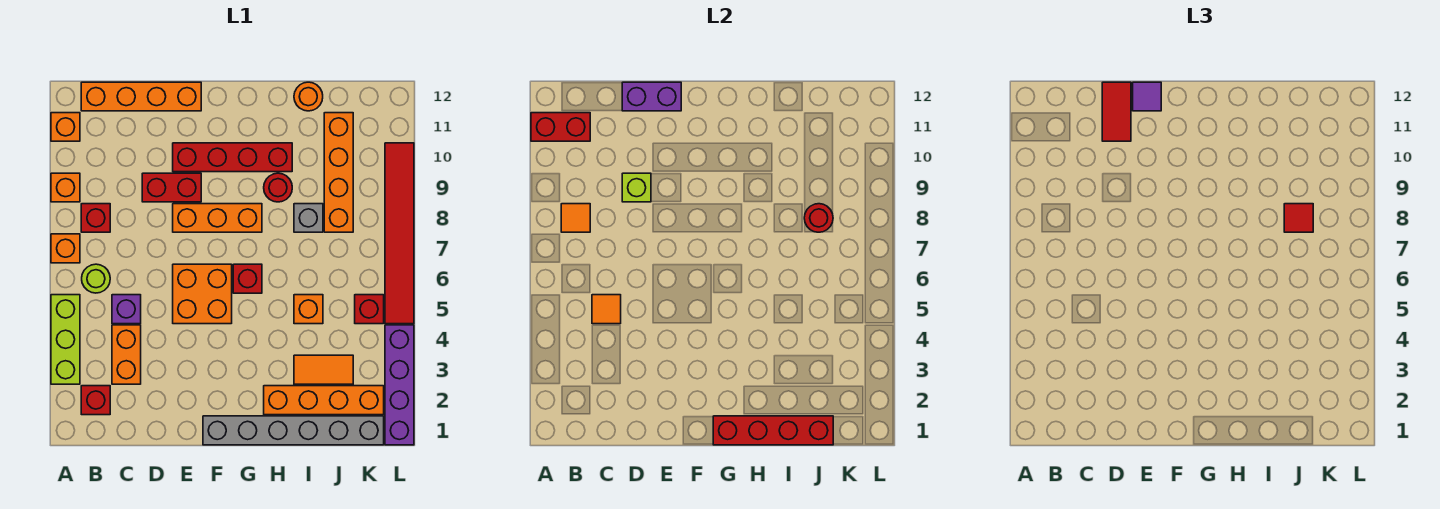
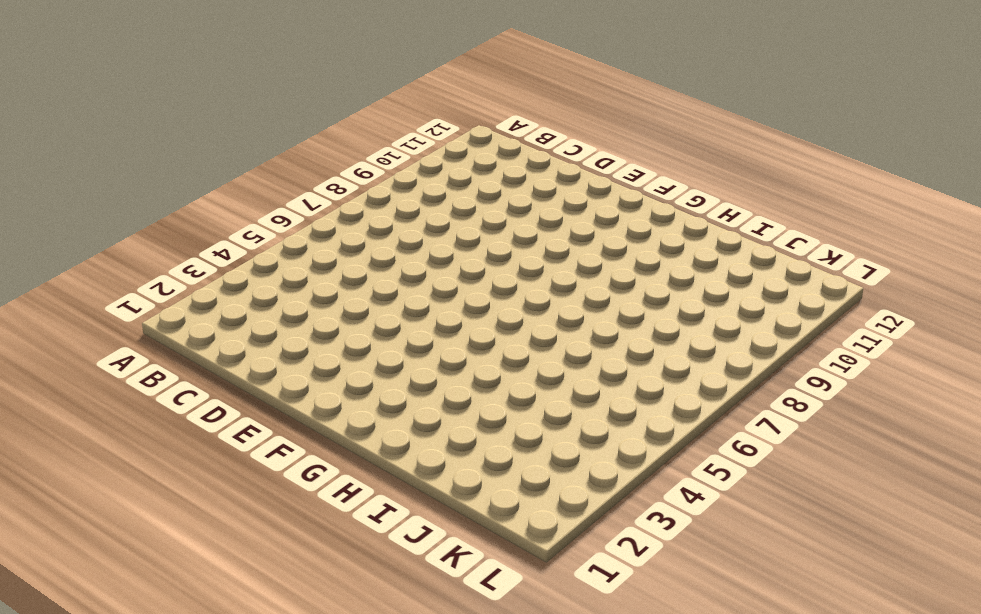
none -> lime 1x3 brick [51,295,80,384]
none -> orange 1x1 brick [51,234,80,263]
none -> orange 1x1 brick [51,173,80,202]
none -> orange 1x1 brick [51,113,80,141]

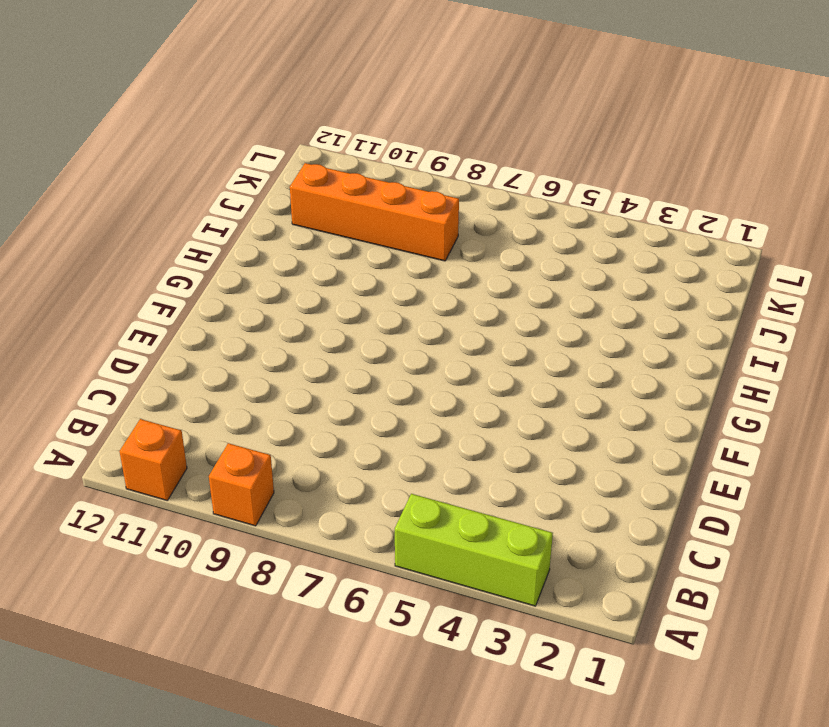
none -> orange 1x1 brick [51,234,80,263]
none -> red 1x1 brick [81,386,110,415]
none -> lime 1x1 round brick [82,264,110,293]
none -> red 1x1 brick [81,204,110,232]

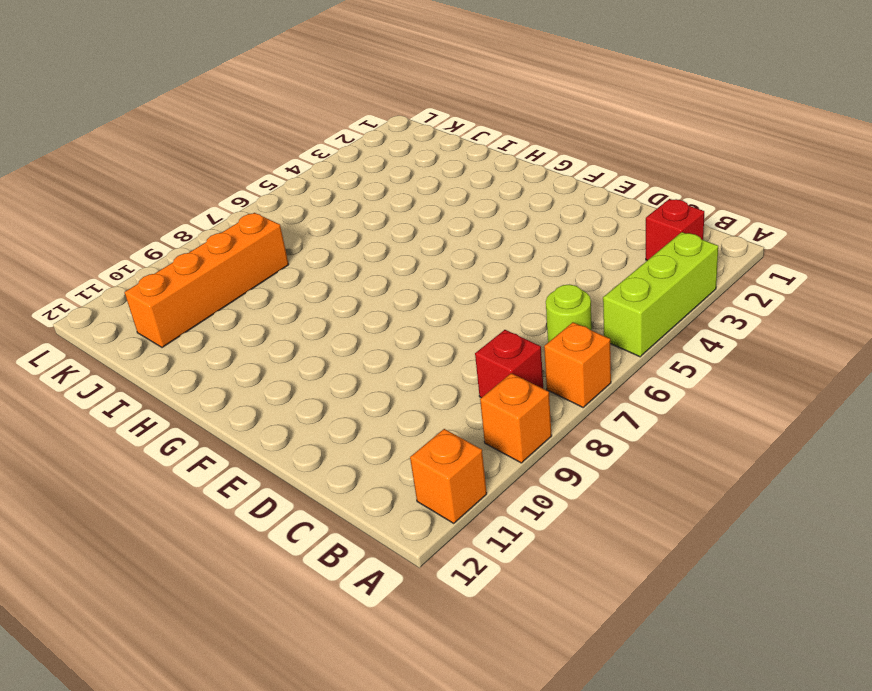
none -> orange 1x4 brick [81,82,201,111]
none -> orange 1x2 brick [112,325,141,384]
none -> purple 1x1 brick [112,295,141,324]
none -> red 1x2 brick [142,173,201,202]

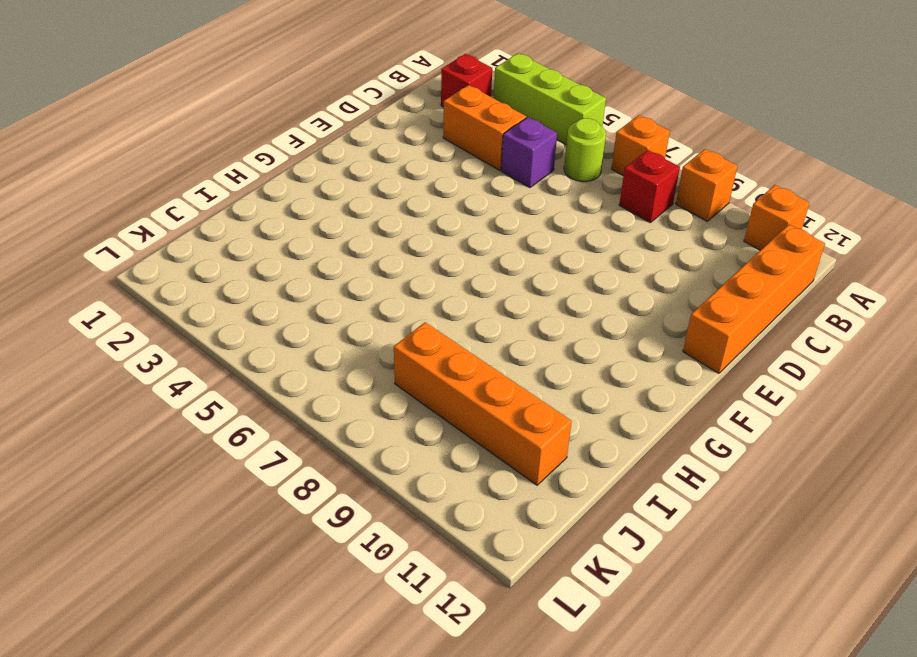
none -> red 1x2 brick [142,173,201,202]
none -> orange 2x2 brick [173,264,232,324]
none -> orange 1x3 brick [173,204,262,232]
none -> red 1x4 brick [173,143,292,172]

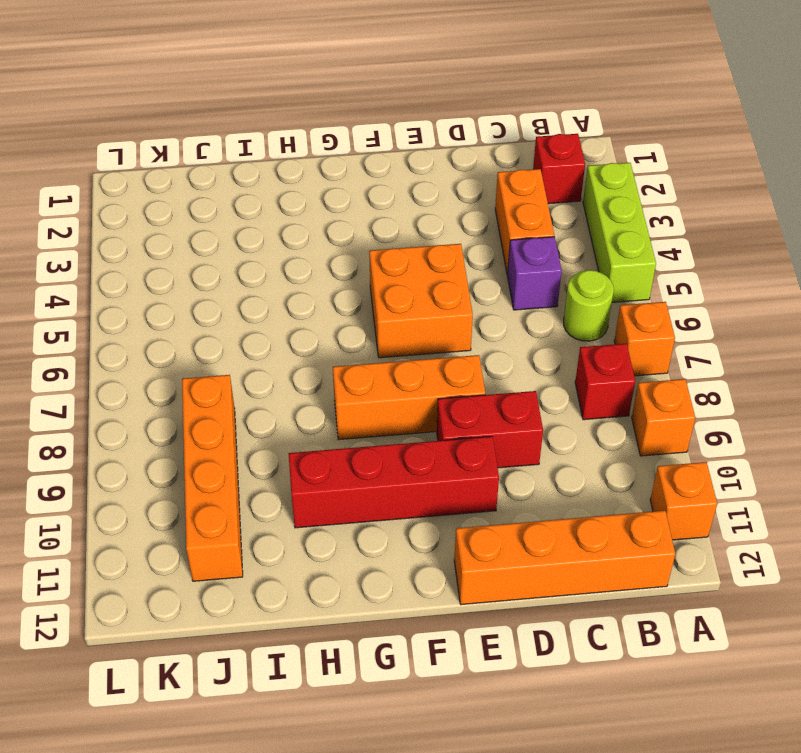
none -> grey 1x6 brick [203,416,384,445]
none -> red 1x1 brick [233,264,262,293]
none -> orange 1x4 brick [264,386,384,415]
none -> red 1x1 round brick [264,173,292,202]

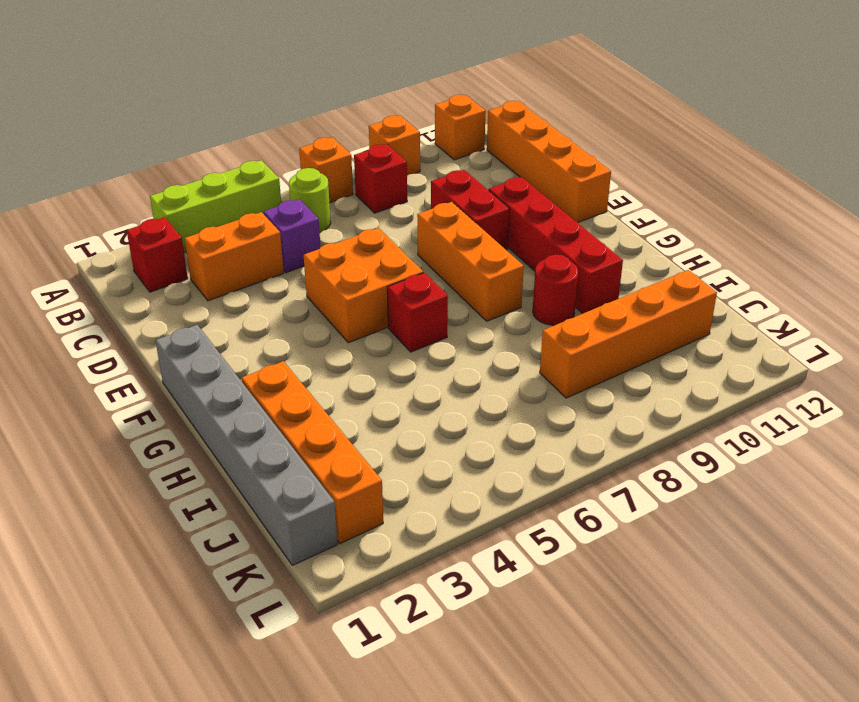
none -> orange 1x2 tile [294,355,353,384]
none -> orange 1x1 brick [294,295,323,324]
none -> grey 1x1 brick [294,204,323,232]
none -> orange 1x1 round brick [294,82,323,111]

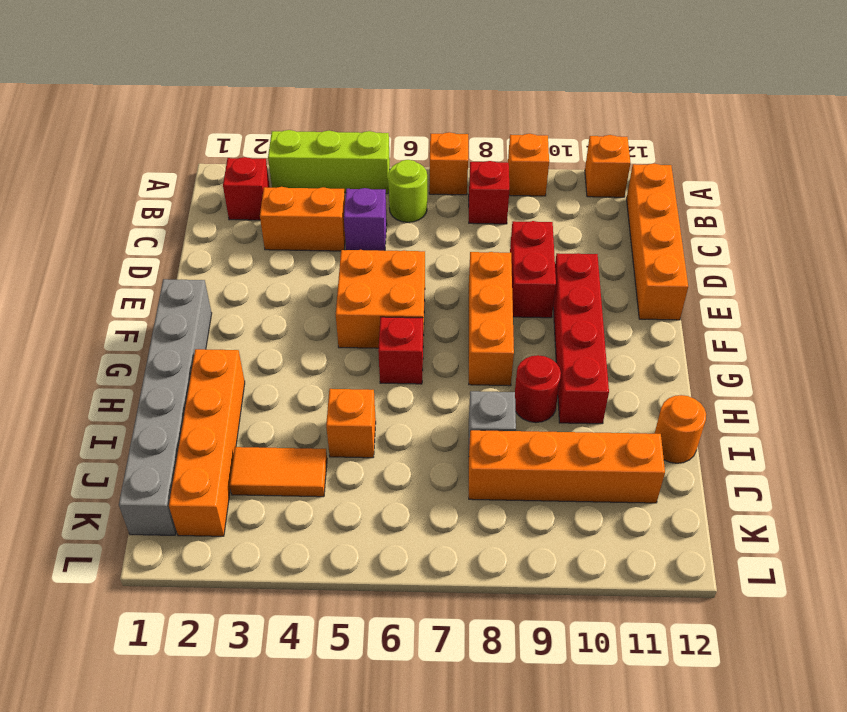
orange 1x2 tile [230,447,327,497] -> orange 1x2 tile turned to [294,355,353,384]
none -> red 1x1 brick [355,295,384,324]
none -> purple 1x4 brick [385,325,414,445]
none -> red 1x6 tile [385,143,414,324]
none -> red 1x2 brick [531,113,590,141]

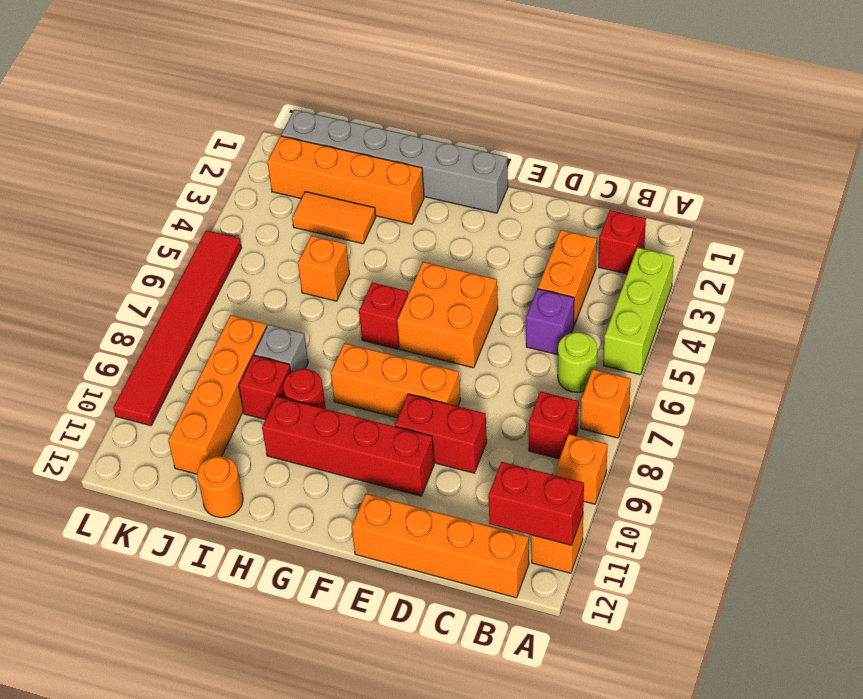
red 1x1 brick [239,355,291,420] -> red 1x1 brick moved to [355,295,384,324]
none -> purple 1x4 brick [385,325,414,445]
none -> orange 1x1 tile [561,204,590,232]
none -> orange 1x1 tile [592,295,621,324]
none -> lime 1x1 brick [622,173,651,202]

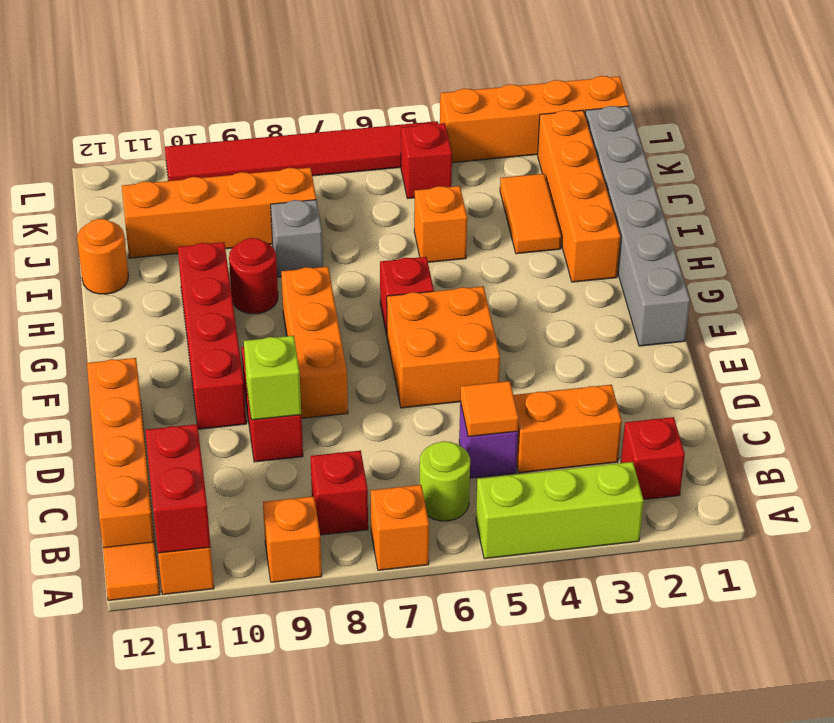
orange 1x1 tile [103,542,160,601] -> orange 1x1 tile moved to [561,204,590,232]
orange 1x4 brick [440,76,629,163] -> purple 1x4 brick [385,325,414,445]
none -> purple 1x2 brick [622,82,681,111]
none -> red 1x4 brick [713,416,833,445]
none -> red 1x1 round brick [804,204,833,232]
none -> red 1x2 tile [1102,82,1131,141]

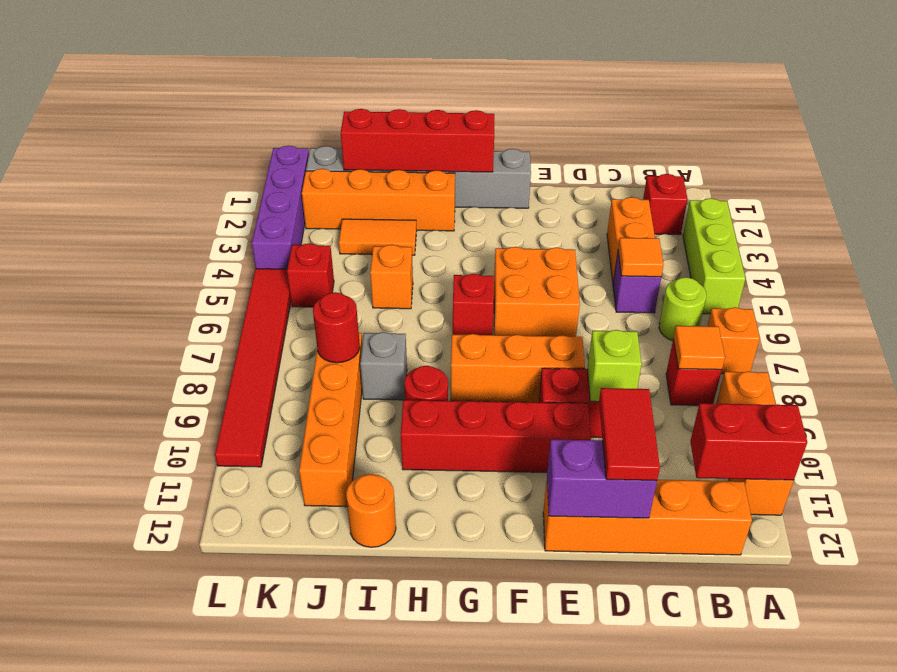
none -> purple 1x1 tile [1133,82,1161,111]
none -> red 1x1 tile [1284,204,1313,232]

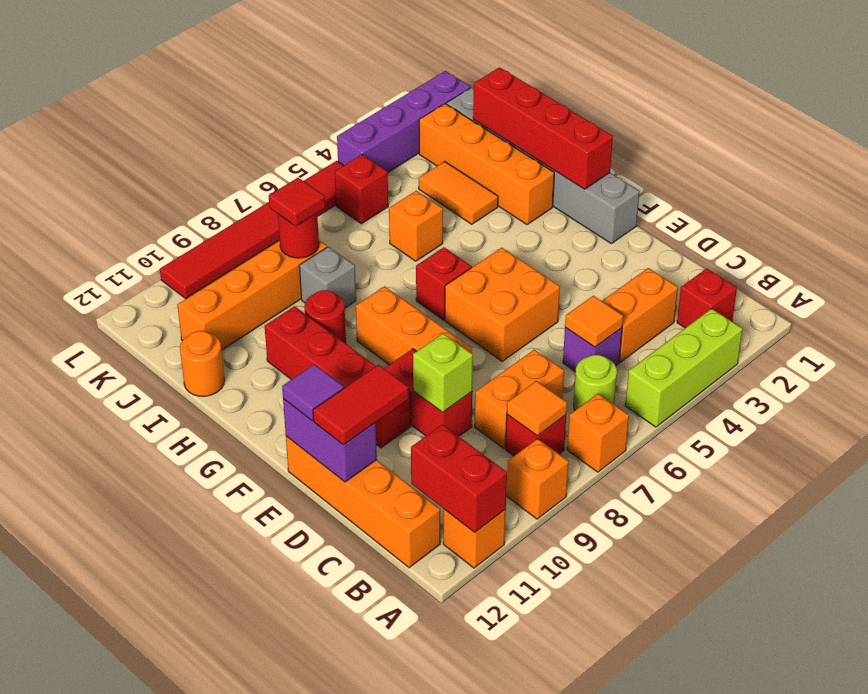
orange 1x2 brick [475,350,564,448] -> none

